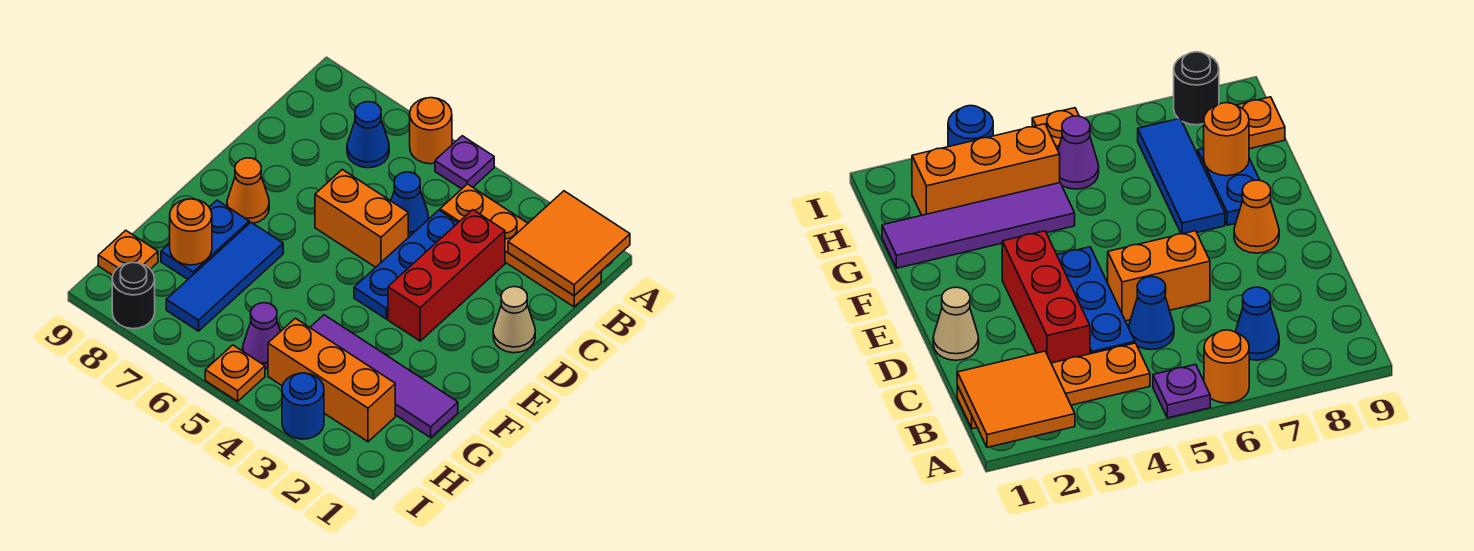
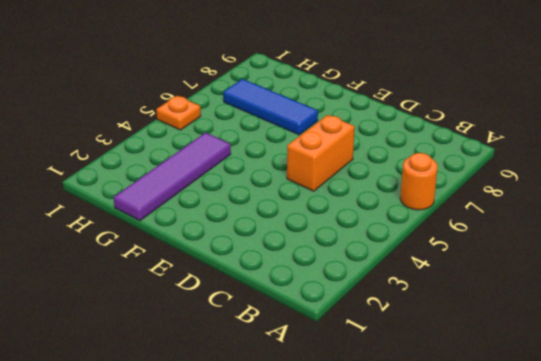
none -> purple 1x1 plate [435,136,494,189]
none -> orange 1x4 plate [440,184,601,307]
none -> blue 1x1 cone [347,102,389,168]

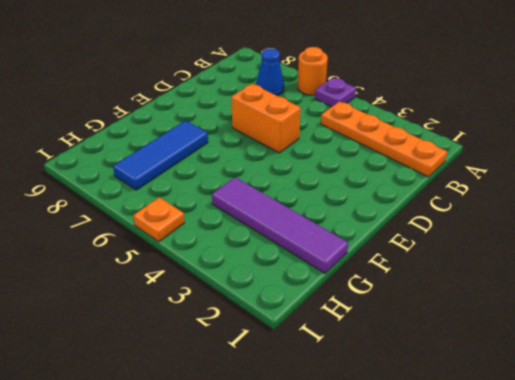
none -> red 1x3 brick [388,210,505,341]
none -> blue 1x3 plate [354,210,458,319]
none -> blue 1x1 cone [391,172,428,238]

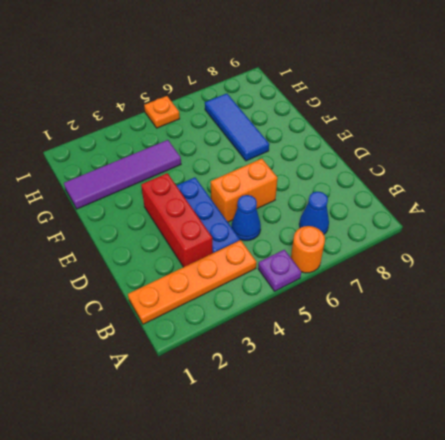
none -> tan 1x1 cone [493,287,535,353]
none -> orange 1x1 cone [227,158,269,224]
none -> blue 1x2 plate [161,200,249,279]

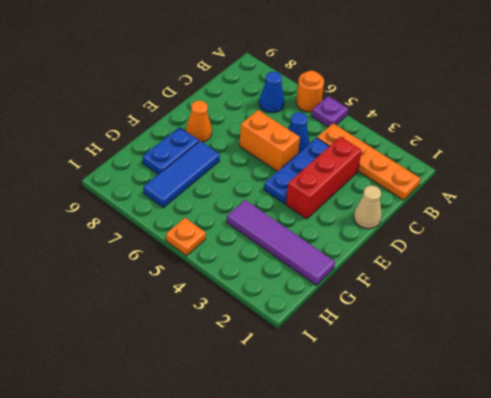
none -> orange 1x3 brick [268,318,395,442]
none -> purple 1x1 cone [243,303,281,369]
none -> orange 1x1 plate [98,230,158,275]

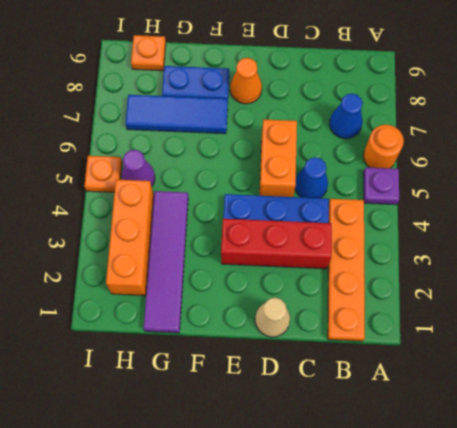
none -> blue 1x1 round brick [282,373,324,439]
none -> black 1x1 round brick [112,263,155,329]
none -> orange 2x2 tile [508,191,630,296]

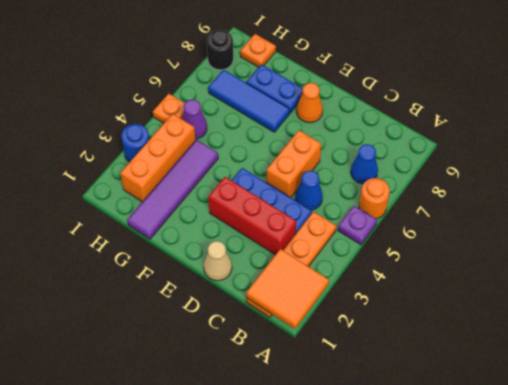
none -> orange 1x1 round brick [170,199,212,265]

